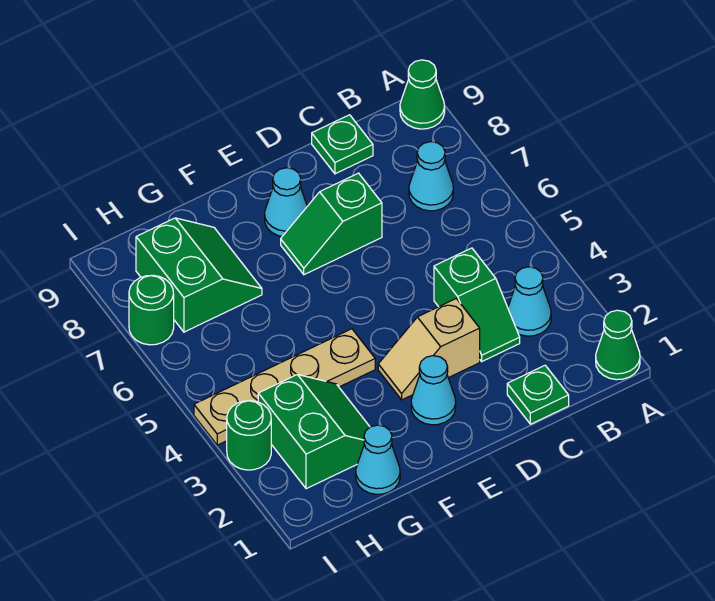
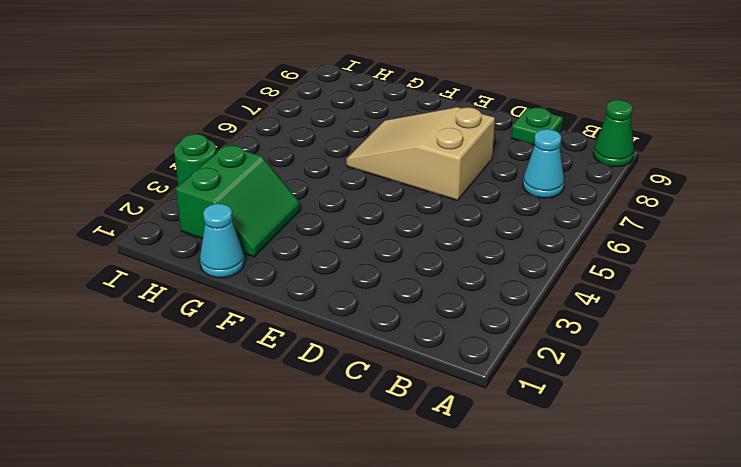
tan 2x3 slope [346,107,495,201] -> green 1x2 slope [281,173,382,275]
none -> green 1x1 cone [596,310,640,380]
none -> cyan 1x1 cone [508,267,551,336]
none -> green 1x1 plate [507,365,569,424]

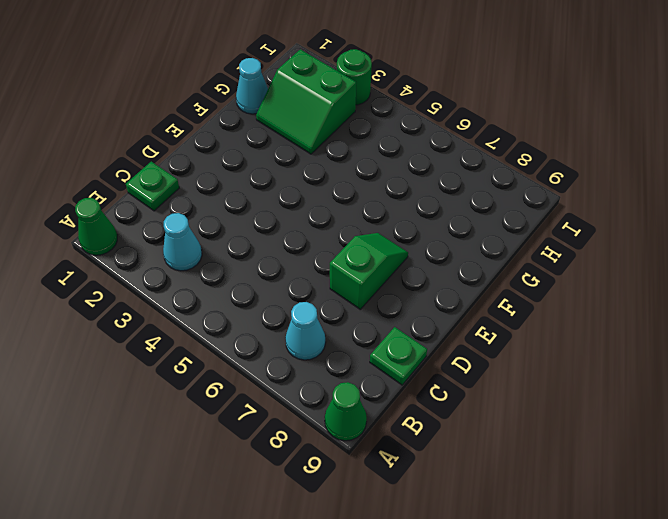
none -> green 1x2 slope [434,248,520,361]
none -> tan 1x2 slope [378,299,480,400]
none -> cyan 1x1 cone [411,356,456,425]

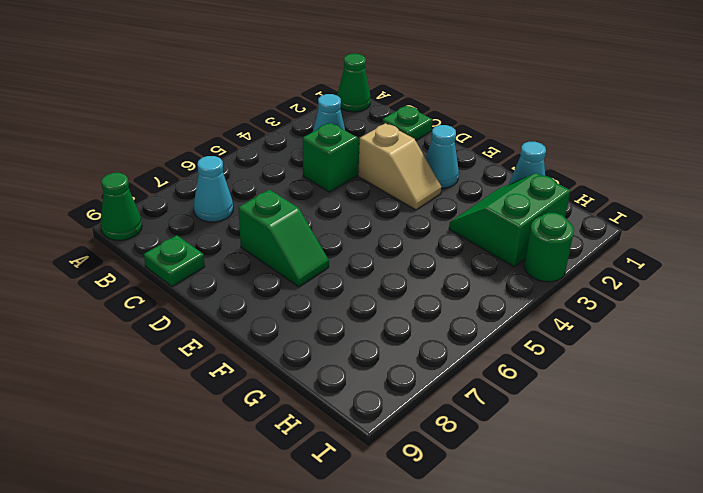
none -> cyan 1x1 cone [265,168,307,236]
none -> tan 1x4 plate [194,329,375,445]
none -> green 2x2 slope [136,218,262,332]

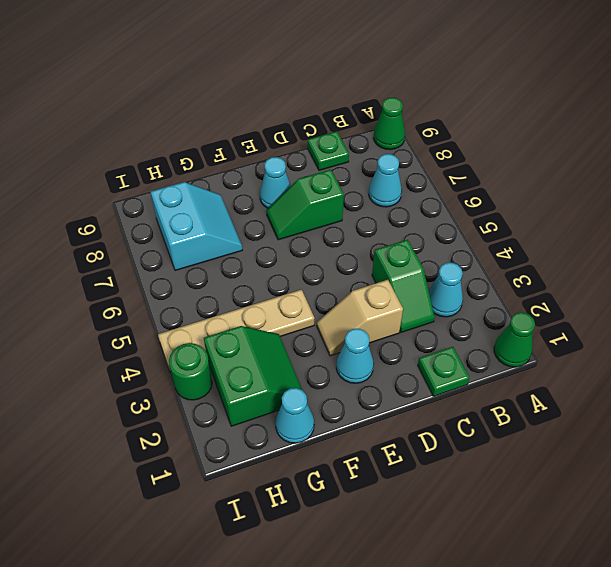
cyan 2x2 slope [150,182,242,271] -> green 2x2 slope [136,218,262,332]
none -> green 1x1 round brick [129,275,174,345]

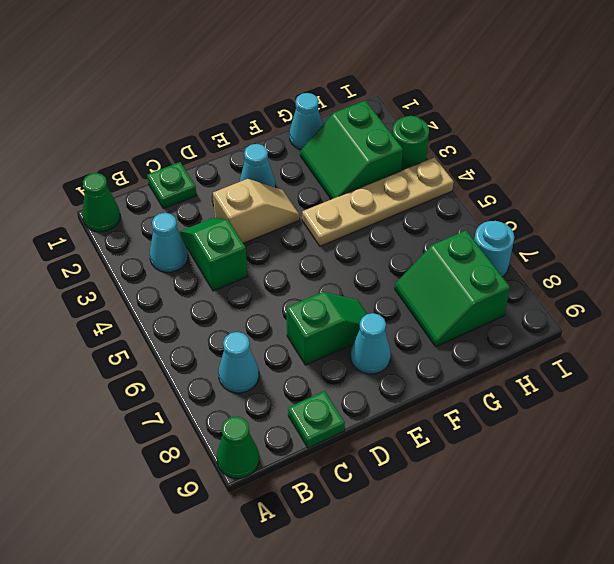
cyan 1x1 round brick [474,221,514,277] -> green 1x1 round brick [129,275,174,345]

